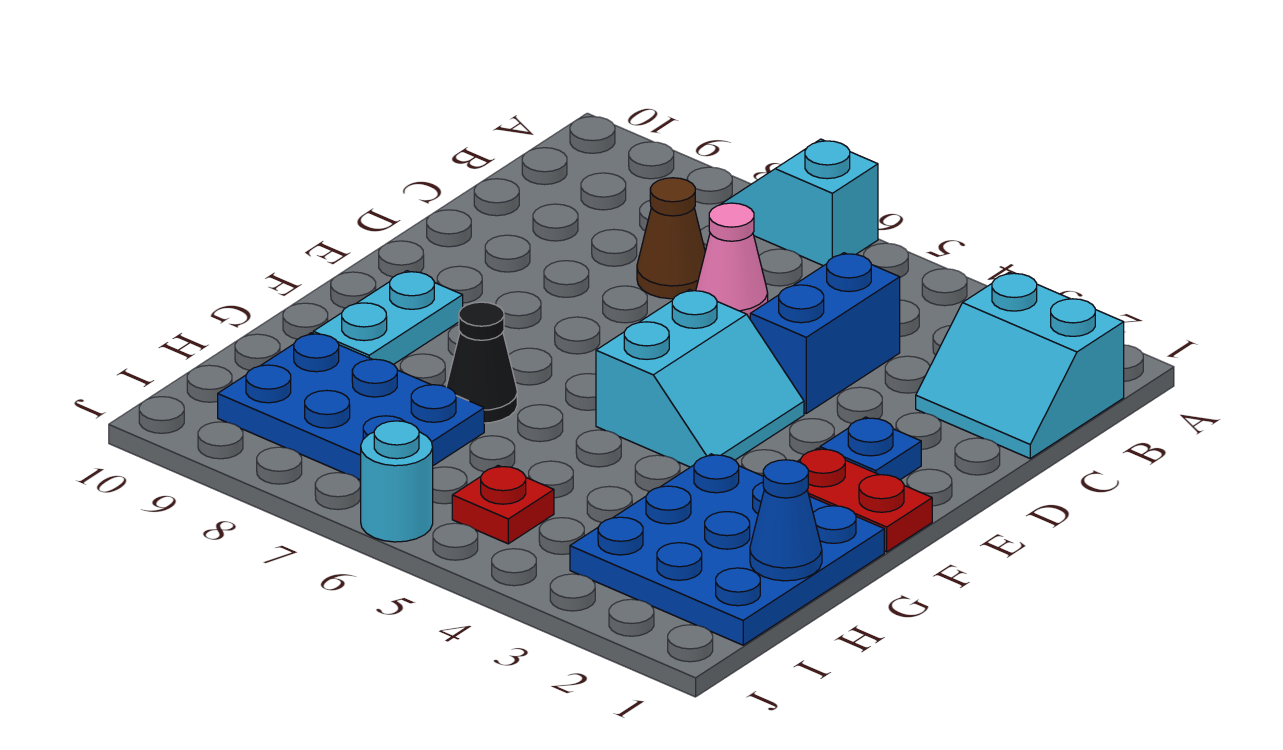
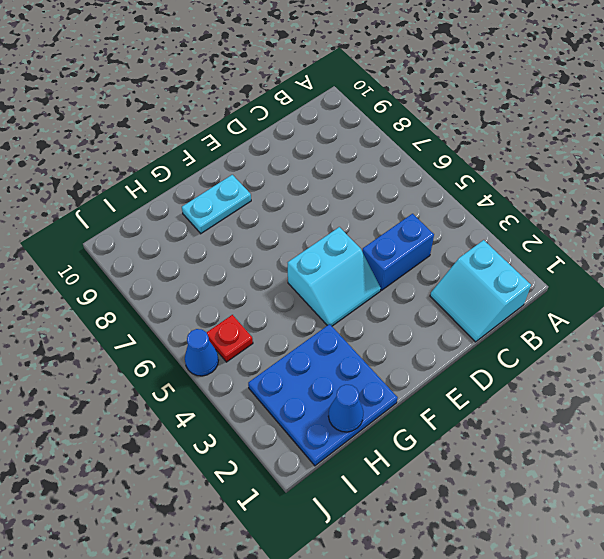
blue 1x1 cone [185,329,218,376] -> none
none -> cyan 1x2 slope [720,139,878,266]
none -> pink 1x1 cone [696,203,768,318]
none -> brown 1x1 cone [637,178,705,299]

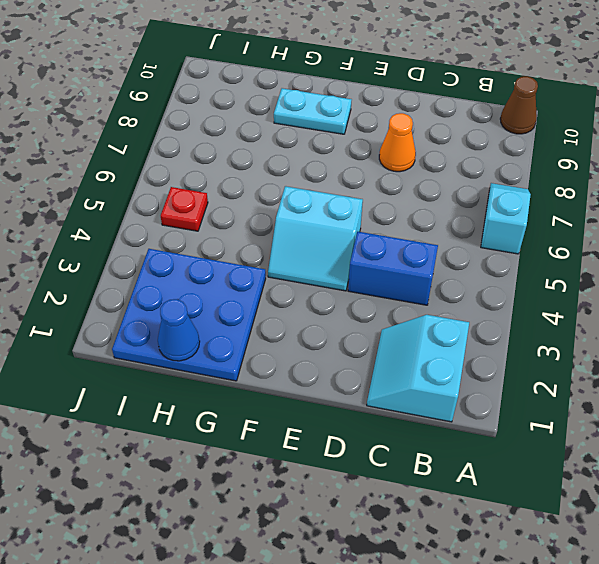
brown 1x1 cone [500,76,538,134] -> brown 1x1 cone moved to [637,178,705,299]
orange 1x1 cone [379,113,416,172] -> none
none -> pink 1x1 cone [696,203,768,318]
none -> blue 1x1 plate [820,417,921,480]
none -> red 1x2 plate [797,448,932,552]

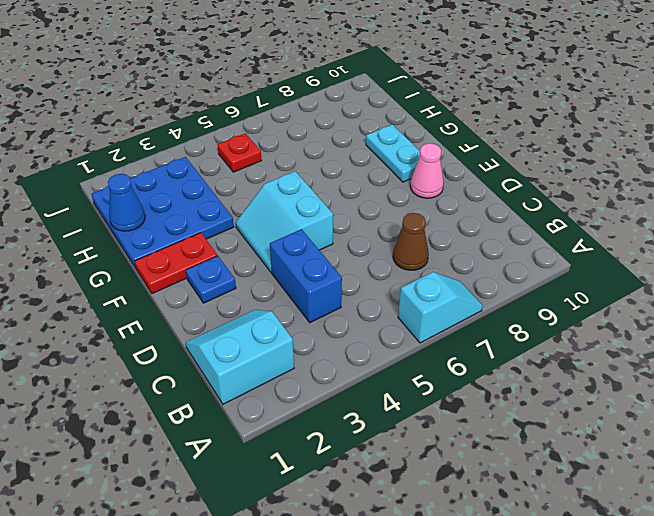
pink 1x1 cone [410,143,444,198] -> pink 1x1 cone moved to [696,203,768,318]
none -> black 1x1 cone [446,302,517,423]
none -> blue 2x3 plate [218,333,484,480]
none -> cyan 1x1 round brick [361,421,433,542]

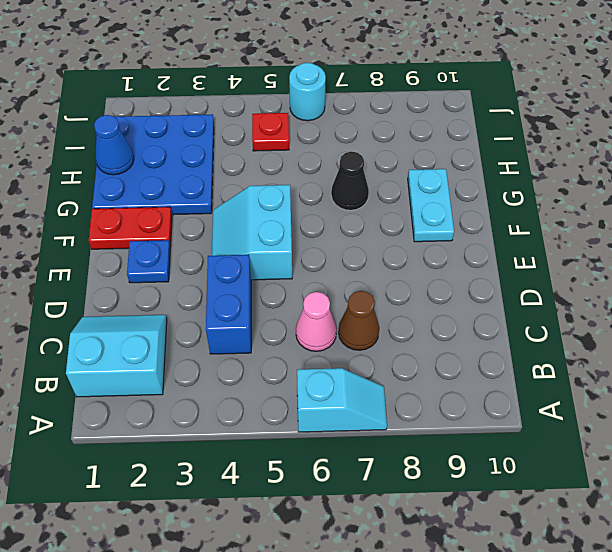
none -> blue 2x3 plate [218,333,484,480]

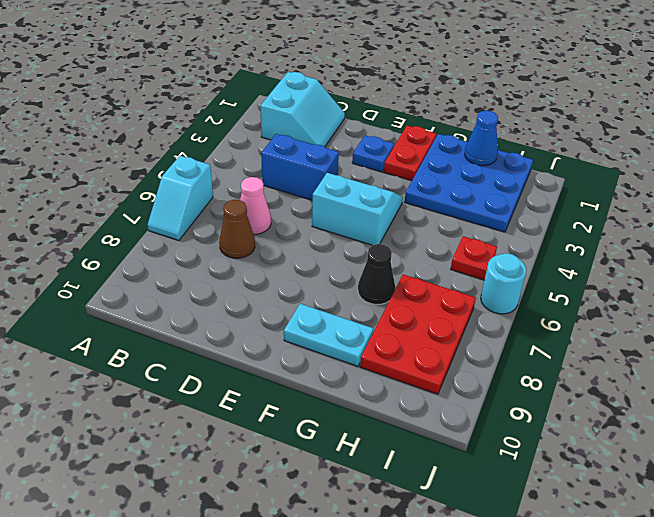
red 2x3 plate [360,275,476,394] -> blue 2x3 plate [218,333,484,480]

